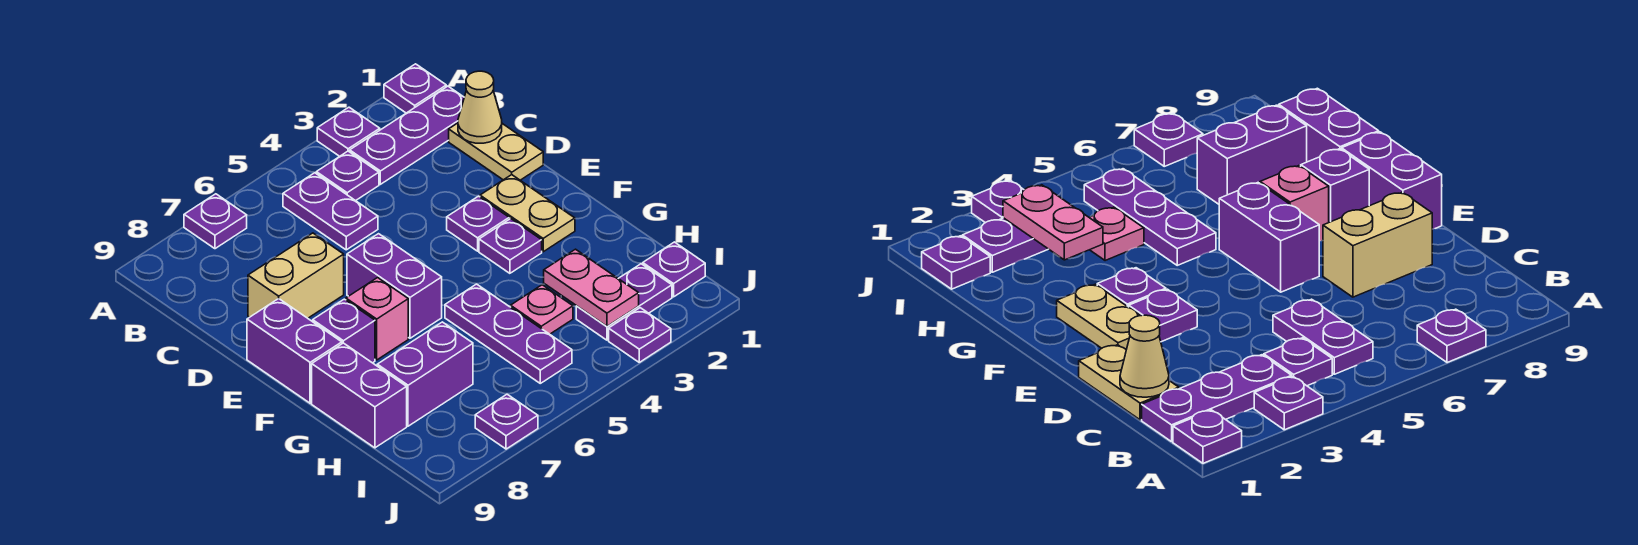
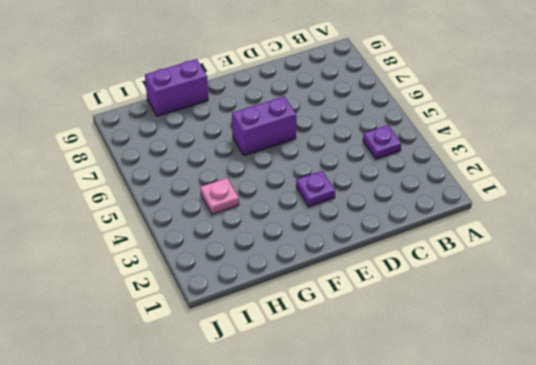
none -> purple 1x1 plate [384,64,446,113]
none -> purple 1x1 plate [317,107,380,156]
none -> purple 1x1 plate [184,194,247,249]

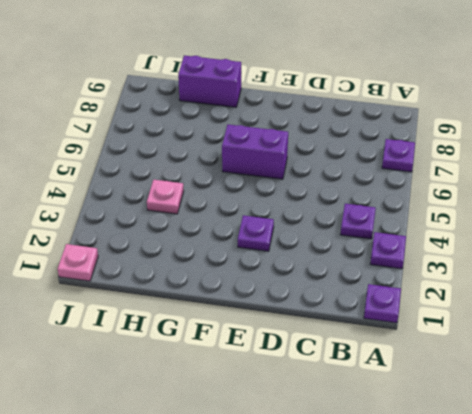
pink 1x1 plate [58,244,98,281] -> none
none -> purple 1x3 plate [350,86,464,184]
none -> purple 1x2 plate [283,173,378,250]
none -> tan 1x2 plate [449,123,543,180]

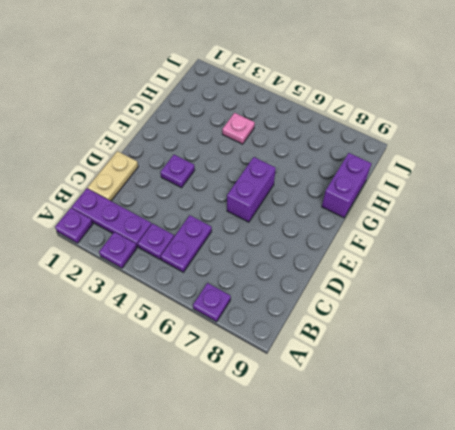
none -> tan 1x2 brick [248,233,344,318]
none -> tan 1x2 plate [480,175,575,252]
none -> purple 1x2 brick [247,299,342,403]

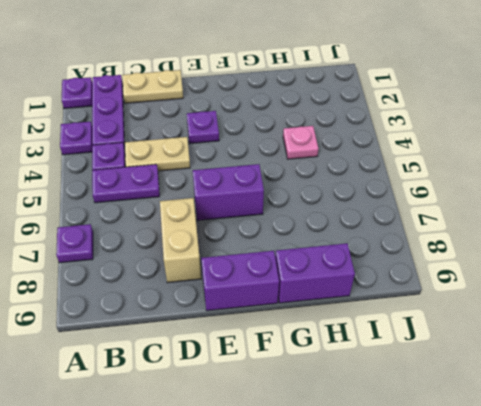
tan 1x2 plate [125,137,190,171] -> tan 1x2 plate moved to [480,175,575,252]
none -> purple 1x1 plate [479,219,542,273]
none -> pink 1x1 brick [346,278,408,360]
none -> purple 1x1 brick [313,299,375,363]

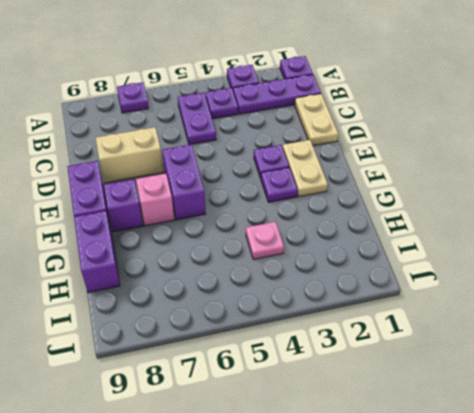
none -> purple 1x3 plate [445,284,572,383]
none -> purple 1x2 brick [377,322,473,426]
none -> purple 1x1 plate [643,242,705,297]

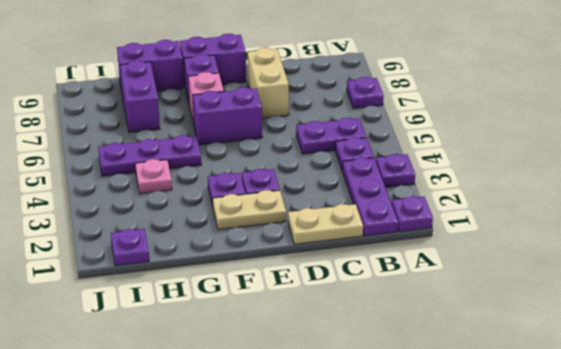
none -> purple 1x2 plate [576,264,672,340]
none -> purple 1x1 plate [609,308,671,362]
none -> purple 1x1 plate [475,394,538,449]

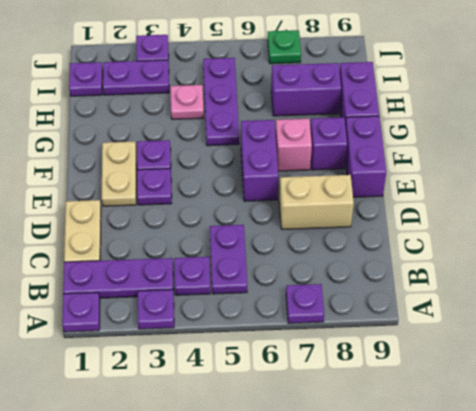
green 1x1 plate [268,30,301,64] -> purple 1x1 plate [475,394,538,449]
none -> tan 1x1 cone [458,71,502,143]
none -> pink 1x2 plate [544,249,639,326]

